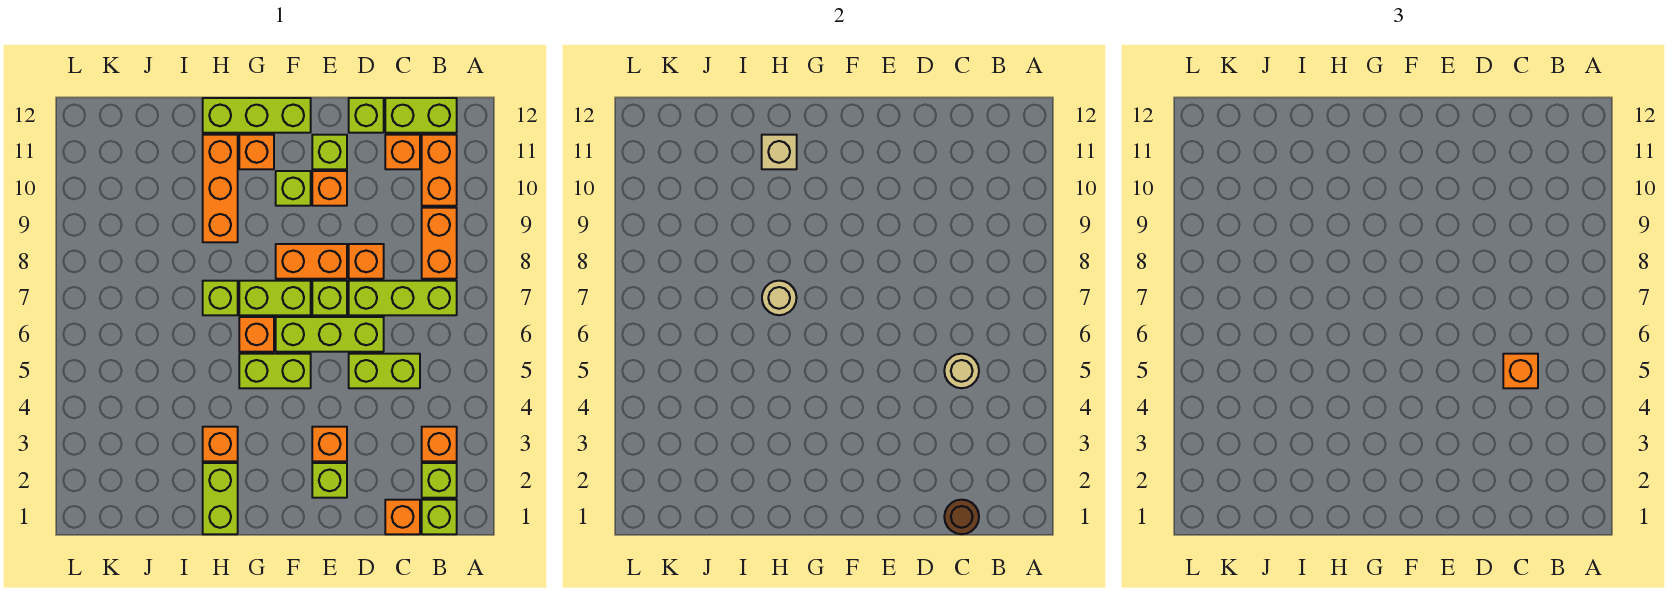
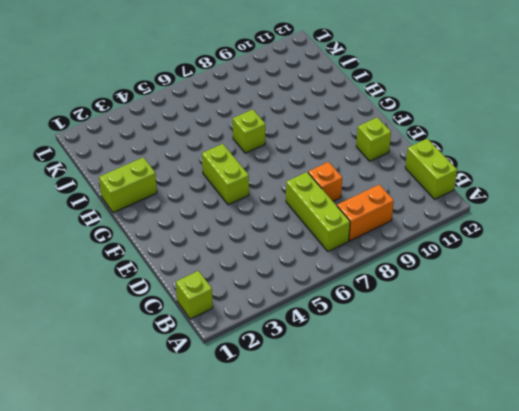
none -> lime 1x1 brick [422,463,457,498]
none -> orange 1x1 brick [422,427,457,461]
none -> orange 1x2 brick [422,135,457,206]
none -> orange 1x1 brick [385,500,420,534]

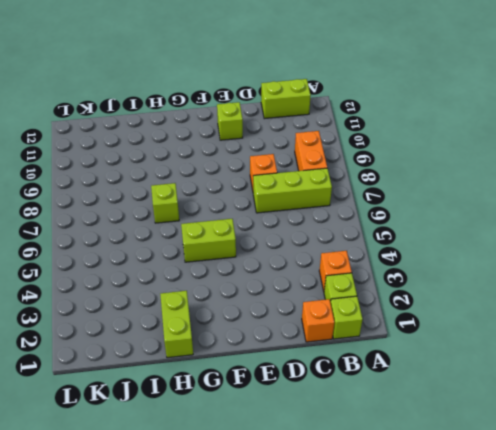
none -> orange 1x2 brick [422,135,457,206]
none -> lime 1x2 brick [349,354,420,388]
none -> orange 1x1 brick [385,135,420,169]
none -> lime 1x3 brick [276,317,384,352]

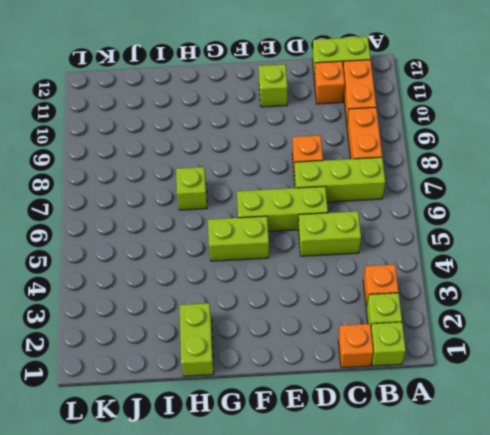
none -> lime 1x1 brick [349,98,384,133]
none -> lime 1x1 brick [312,463,347,498]
none -> orange 1x1 brick [312,427,347,461]
none -> lime 1x1 brick [312,281,347,315]

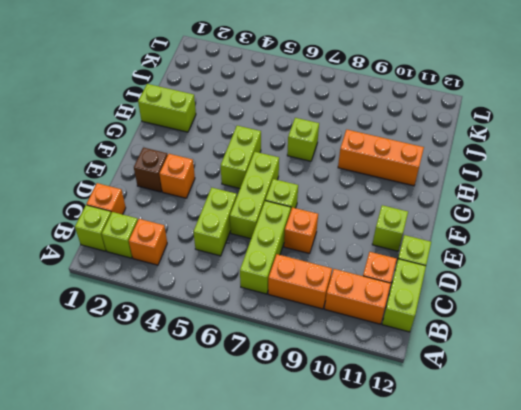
brown 1x1 brick [134,148,168,192] -> lime 1x1 brick [312,463,347,498]
none -> orange 1x2 brick [276,244,347,279]
none -> orange 1x1 brick [312,171,347,206]
none -> lime 1x2 brick [239,281,311,315]
none -> lime 1x1 brick [276,171,311,206]

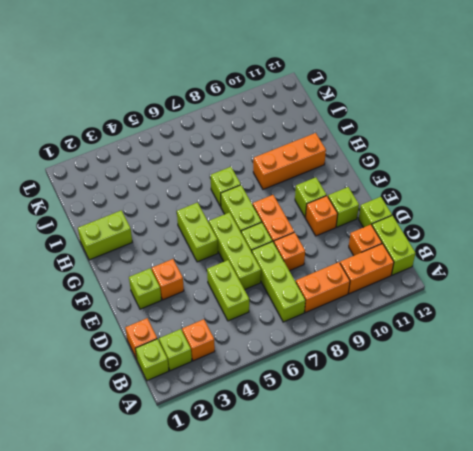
none -> lime 1x3 brick [203,98,311,133]
none -> orange 1x1 brick [239,317,274,352]
none -> orange 1x1 brick [239,135,274,169]
none -> orange 1x1 brick [203,427,238,461]

